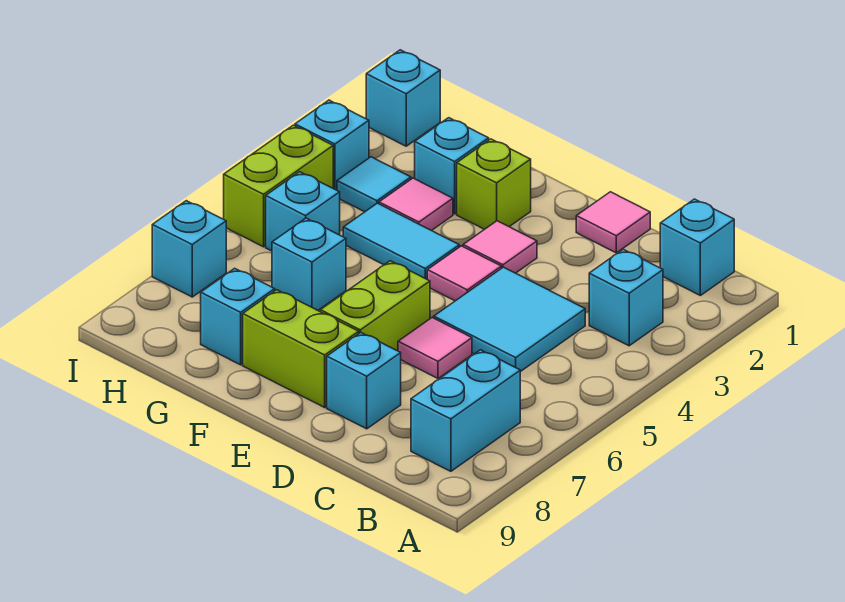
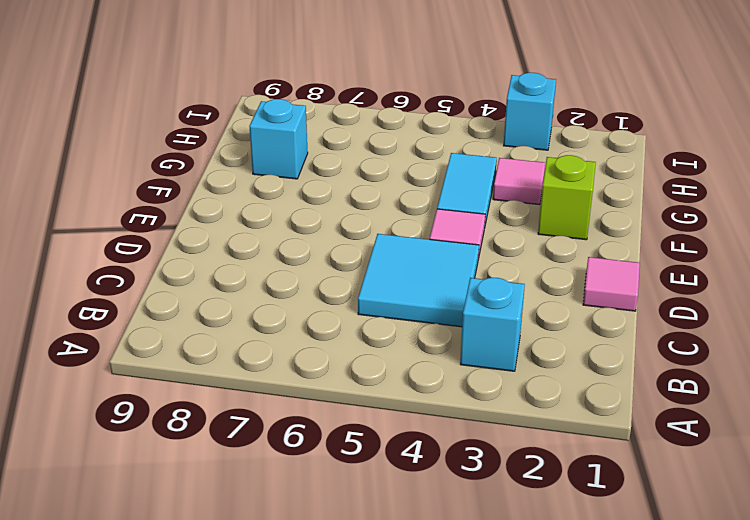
none -> cyan 1x1 brick [660,199,734,295]
none -> cyan 1x2 brick [411,350,520,471]
none -> pink 1x1 tile [398,318,472,378]

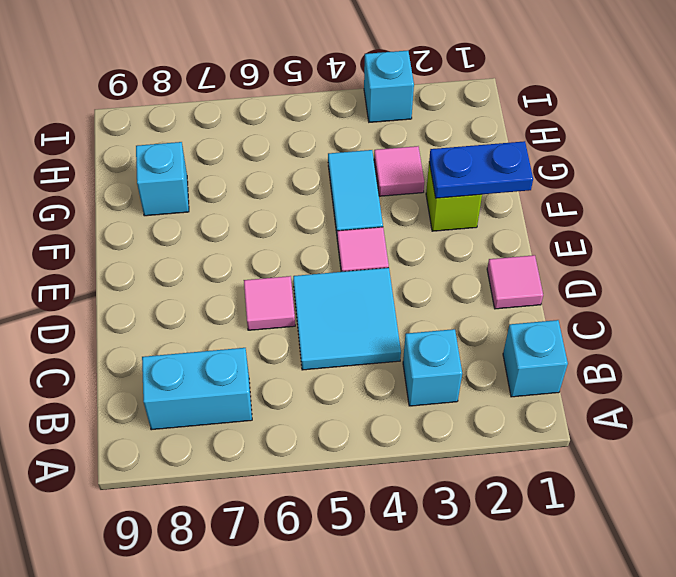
blue 1x2 plate [429,141,533,198] -> none
none -> cyan 1x1 brick [327,332,401,429]
none -> pink 1x1 tile [463,221,537,273]
none -> lime 1x2 brick [320,261,430,351]

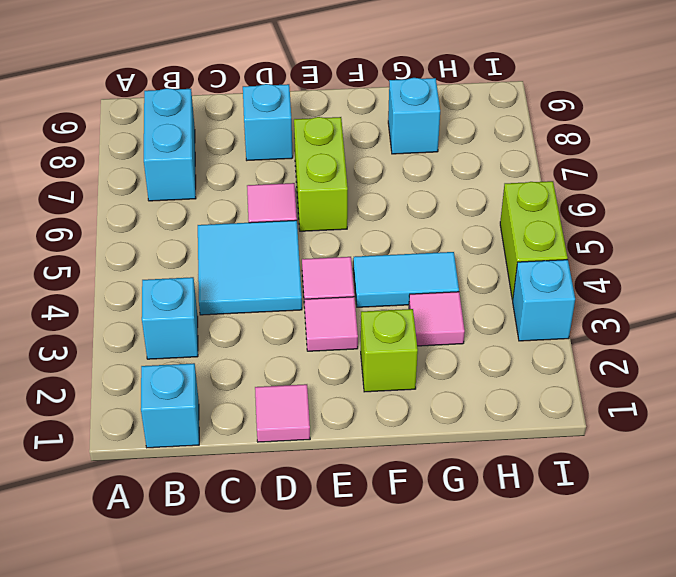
none -> lime 1x2 brick [243,290,359,407]
none -> cyan 1x1 brick [415,118,489,214]
none -> cyan 1x1 brick [272,218,346,310]

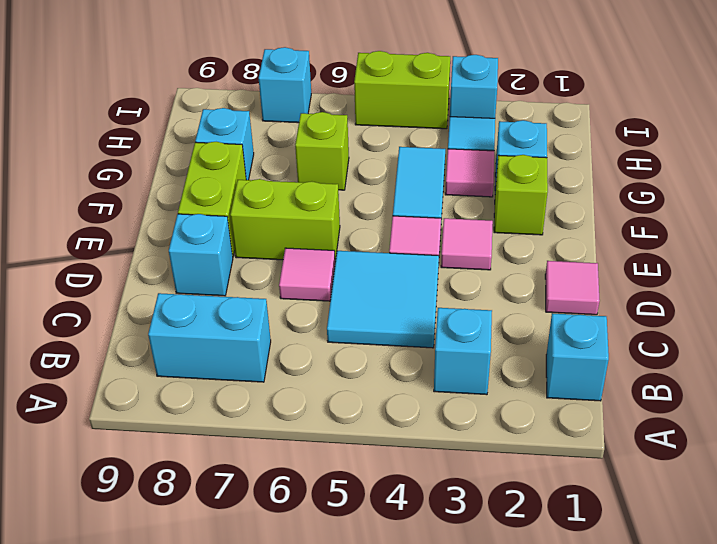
lime 1x1 brick [295,112,349,190] -> cyan 1x1 brick [272,218,346,310]
none -> cyan 1x1 brick [266,172,340,251]
none -> cyan 1x1 brick [366,50,440,146]

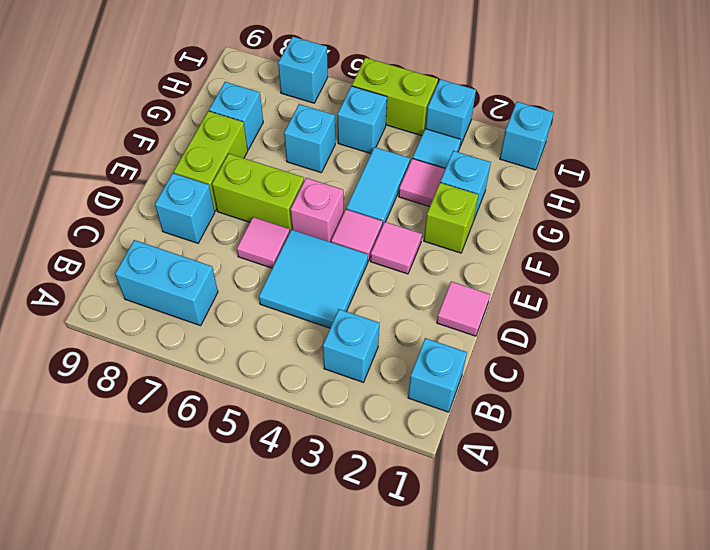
pink 1x1 brick [290,178,344,242] -> none

